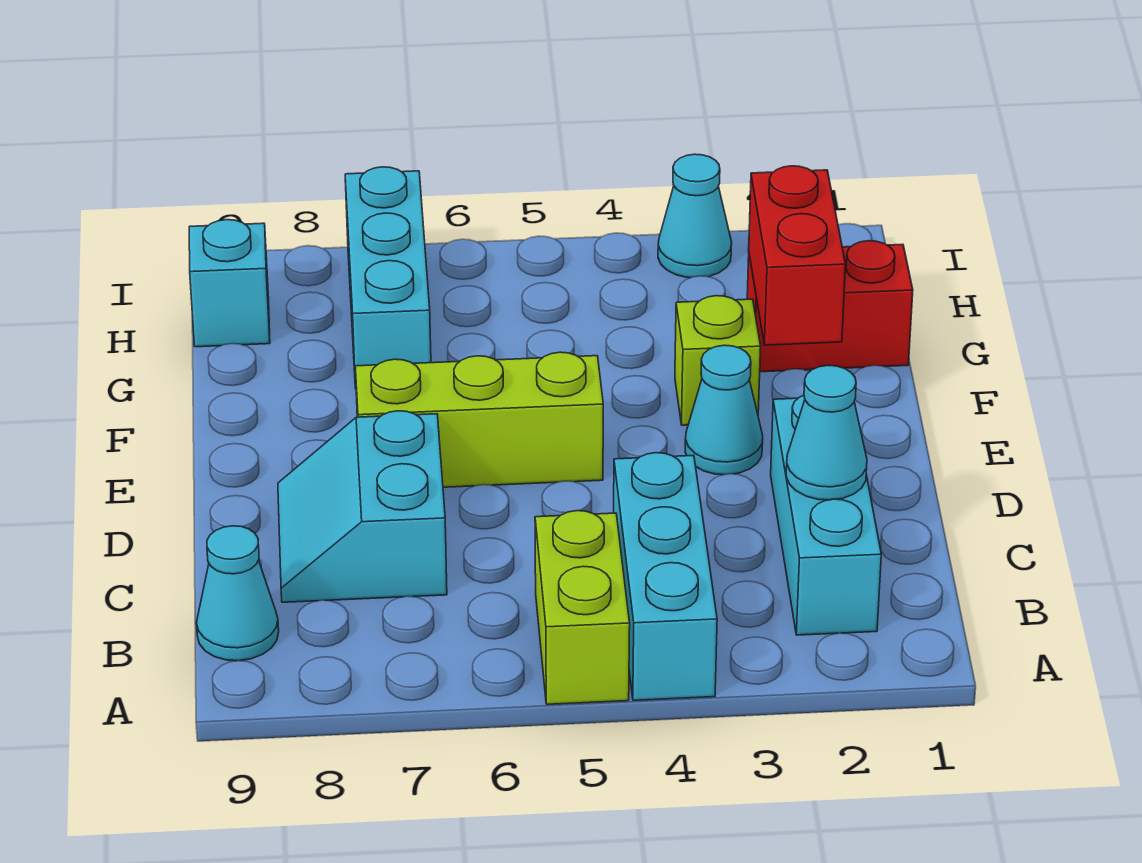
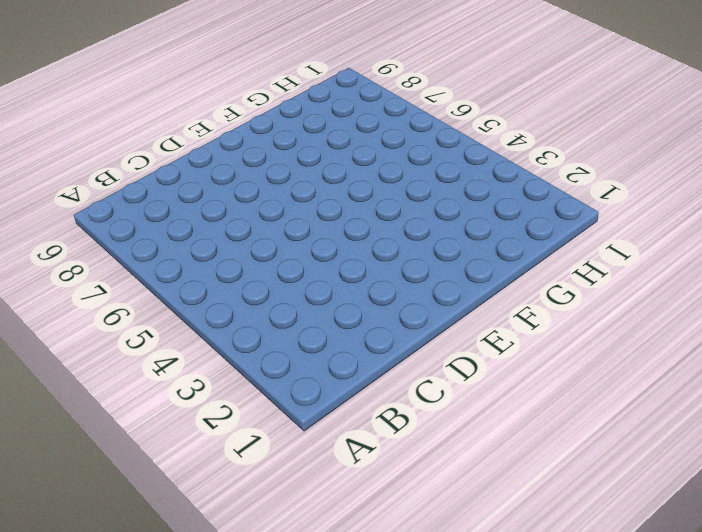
none -> cyan 1x3 brick [614,453,717,700]
none -> lime 1x2 brick [535,511,630,704]
none -> cyan 1x3 brick [771,395,881,635]

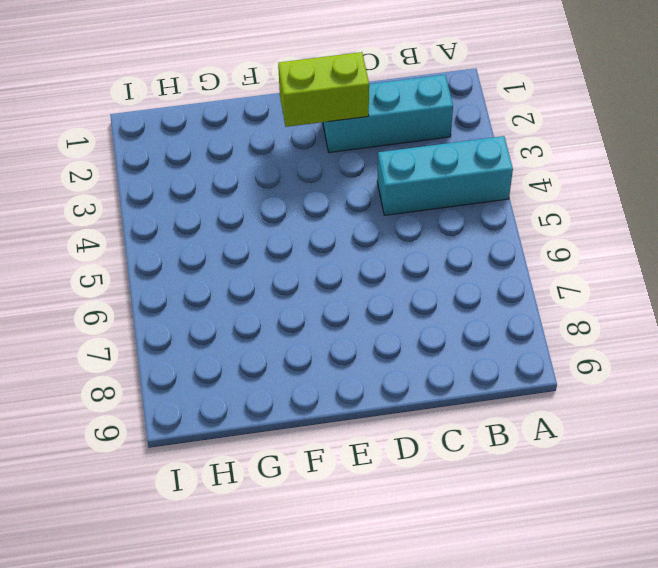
lime 1x2 brick [278,52,369,127] -> lime 1x2 brick moved to [535,511,630,704]
none -> cyan 1x1 cone [197,526,279,661]
none -> cyan 2x2 slope [278,411,447,602]
none -> cyan 1x1 cone [685,345,763,475]

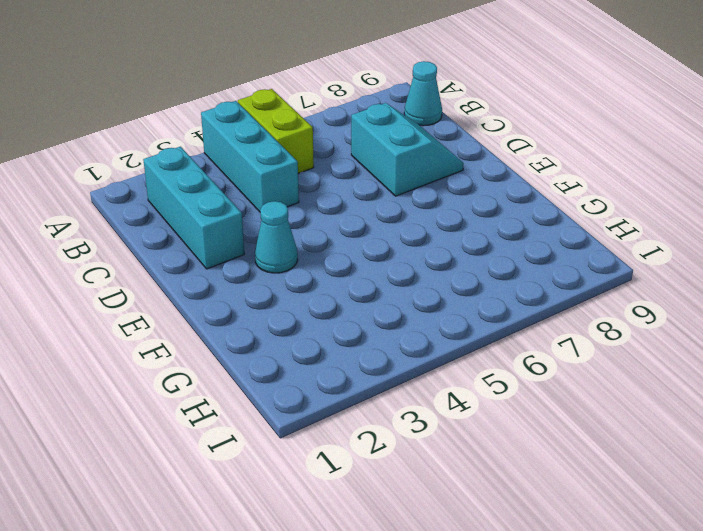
none -> lime 1x3 brick [355,352,603,487]
none -> lime 1x1 brick [675,296,761,425]
none -> red 1x2 brick [747,241,913,372]

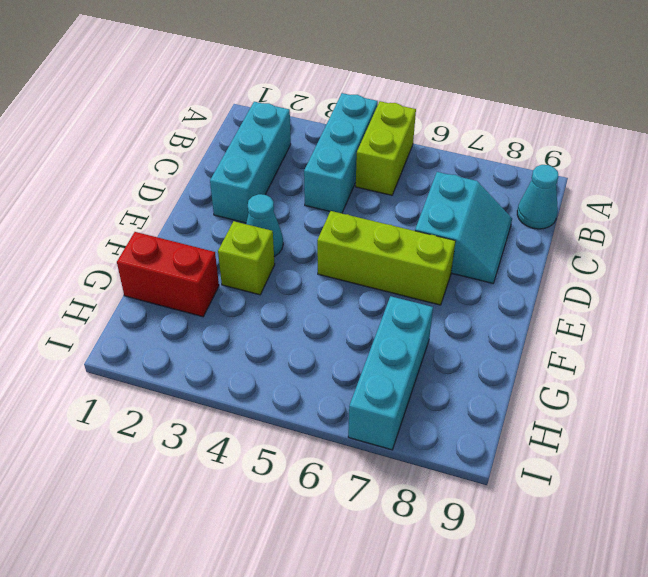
none -> cyan 1x1 brick [189,220,270,347]
none -> cyan 1x1 cone [658,154,732,278]
none -> cyan 1x1 cone [786,365,867,500]

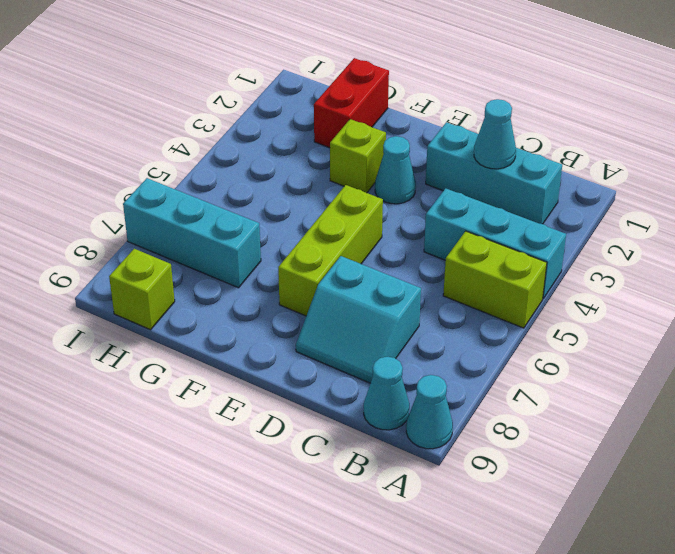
cyan 1x1 cone [406,375,453,449] -> cyan 1x1 cone moved to [658,154,732,278]
lime 1x1 brick [109,249,175,330] -> cyan 1x1 brick [189,220,270,347]
none -> red 1x2 brick [749,166,846,345]

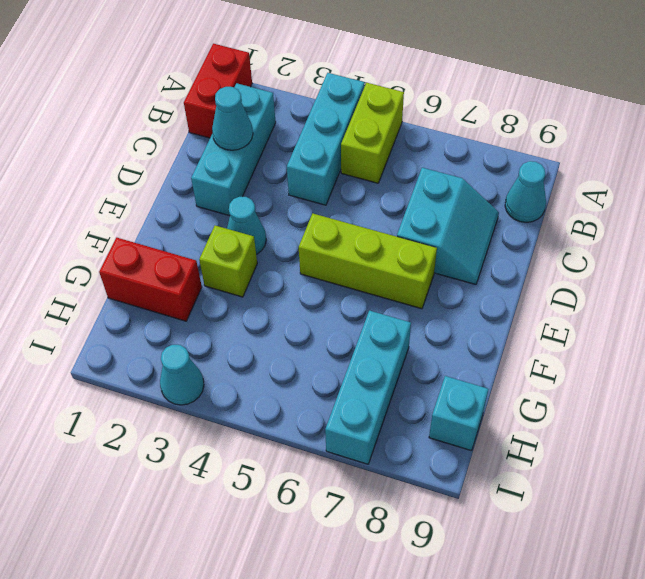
red 1x2 brick [184,44,252,138] -> red 1x2 brick moved to [749,166,846,345]

